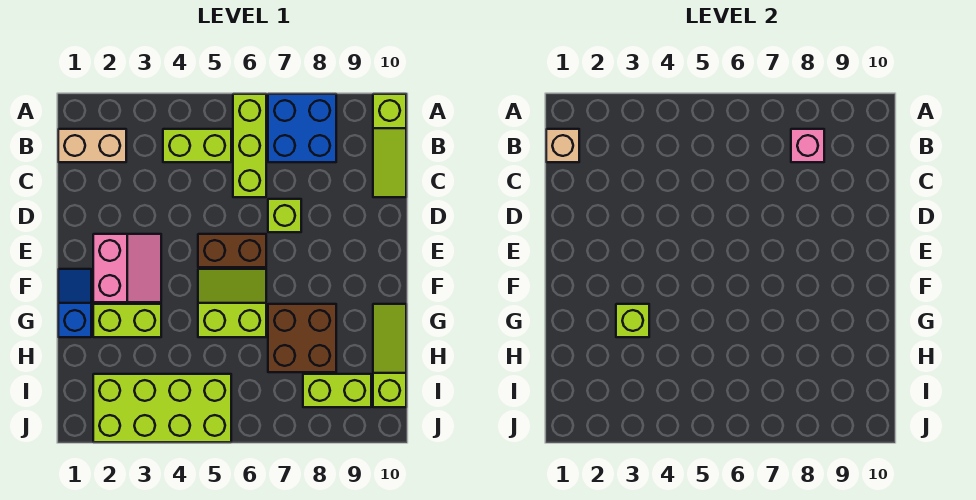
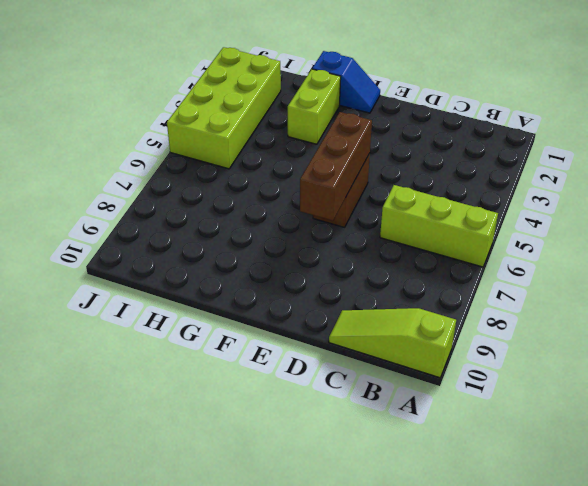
brown 1x3 brick [300,112,372,221] -> none
none -> blue 2x2 brick [268,94,336,162]
none -> tan 1x2 brick [58,129,126,162]
none -> lime 1x2 brick [163,129,231,162]

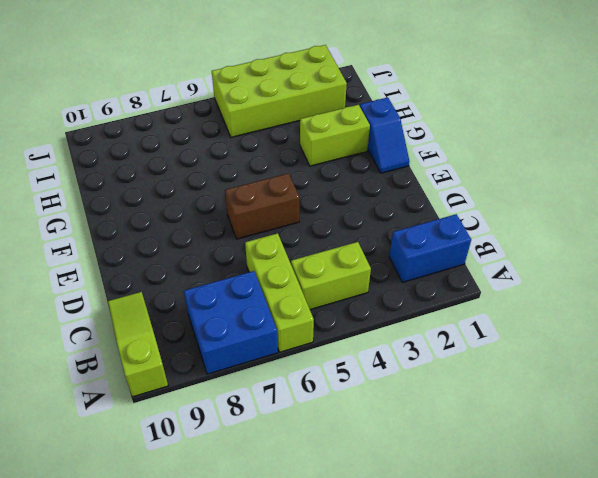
blue 1x2 brick [389,214,471,282] -> tan 1x2 brick [58,129,126,162]
none -> lime 1x1 brick [268,199,301,232]
none -> pink 2x2 slope [93,234,161,302]
none -> lime 2x2 slope [198,269,266,337]

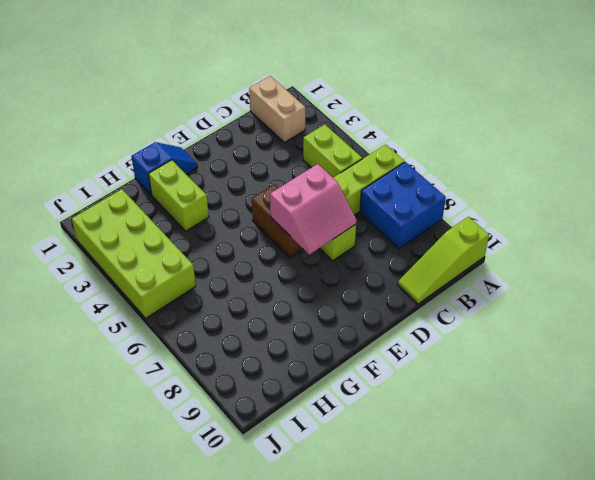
pink 2x2 slope [270,164,356,254] -> pink 2x2 slope moved to [93,234,161,302]
none -> lime 2x2 slope [198,269,266,337]
none -> brown 2x2 brick [268,304,336,372]
none -> lime 1x3 slope [373,304,406,407]

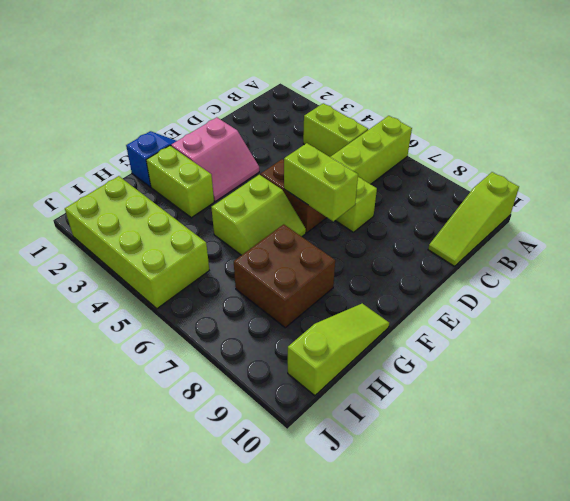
lime 1x2 brick [284,143,358,221] -> lime 1x2 brick moved to [303,374,371,407]
lime 2x2 slope [211,175,306,255] -> lime 2x2 slope turned to [198,269,266,337]
none -> blue 2x2 brick [268,94,336,162]
none -> tan 1x2 brick [58,129,126,162]
none -> tan 1x1 brick [546,129,579,162]

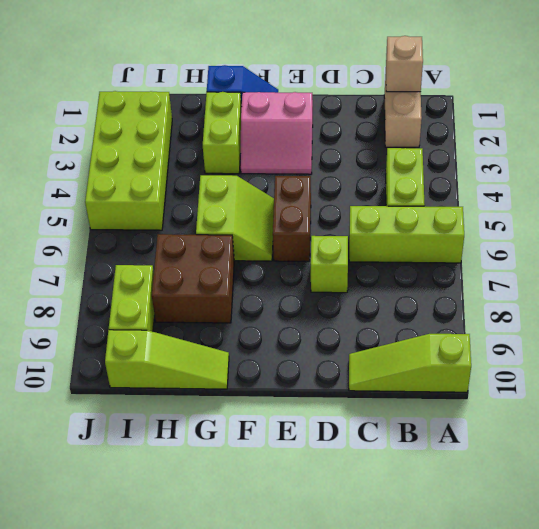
none -> blue 2x2 brick [268,94,336,162]
none -> pink 1x1 brick [791,129,824,162]
none -> lime 1x1 brick [616,304,649,337]

